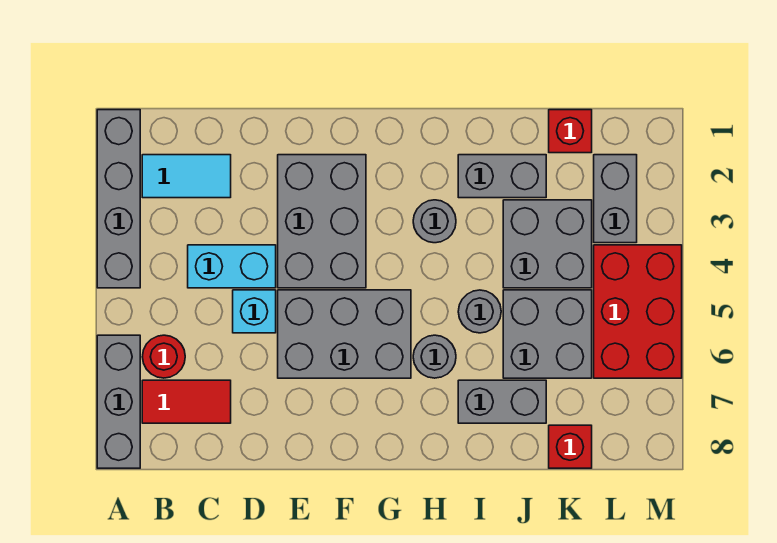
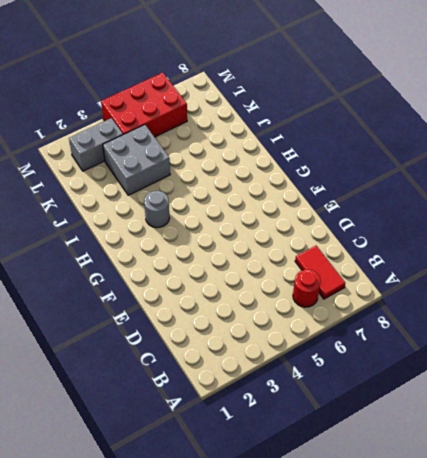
none -> grey 1x4 brick [97,110,140,288]
none -> grey 1x3 brick [97,335,140,468]
none -> cyan 1x2 tile [142,155,231,198]

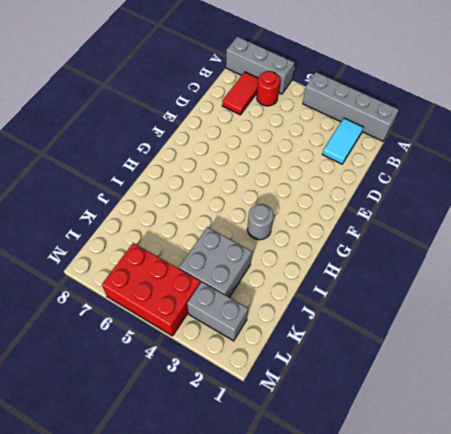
none -> cyan 1x2 brick [188,245,276,288]
none -> cyan 1x1 brick [233,290,276,333]
none -> grey 2x3 brick [278,155,366,288]

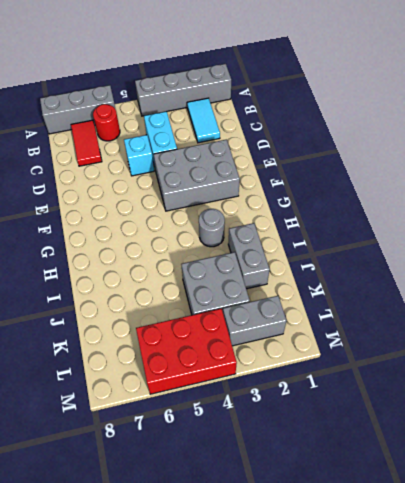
none -> grey 2x3 brick [278,290,411,378]
none -> grey 1x1 round brick [413,335,456,378]
none -> grey 1x1 round brick [458,290,501,333]

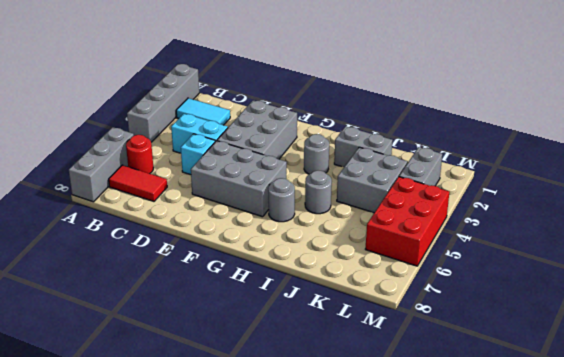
none -> grey 1x2 brick [458,380,546,423]
none -> grey 2x2 brick [503,290,592,378]
none -> red 1x1 brick [549,110,592,153]

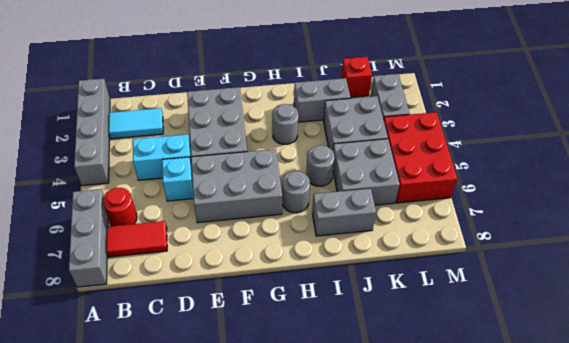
none -> red 1x1 brick [549,425,592,468]

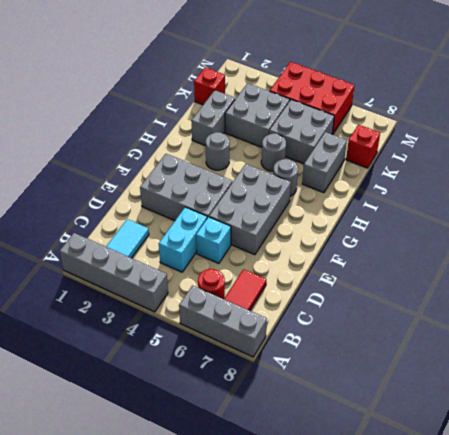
none -> grey 1x2 brick [594,155,637,243]

